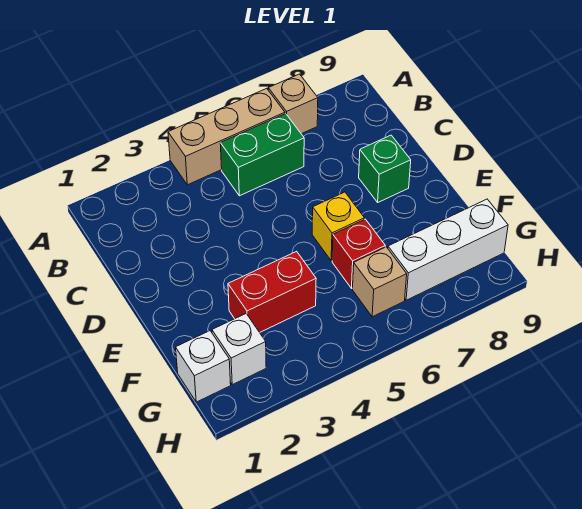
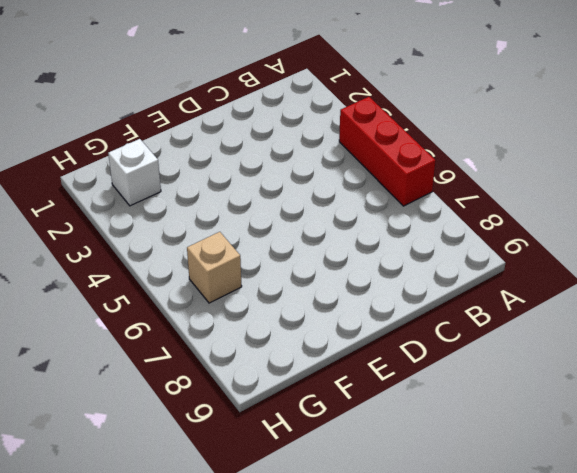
red 1x3 brick [339,97,436,206] -> tan 1x3 brick [168,88,285,185]
none -> tan 1x1 brick [268,74,318,134]
none -> green 1x2 brick [220,114,304,196]

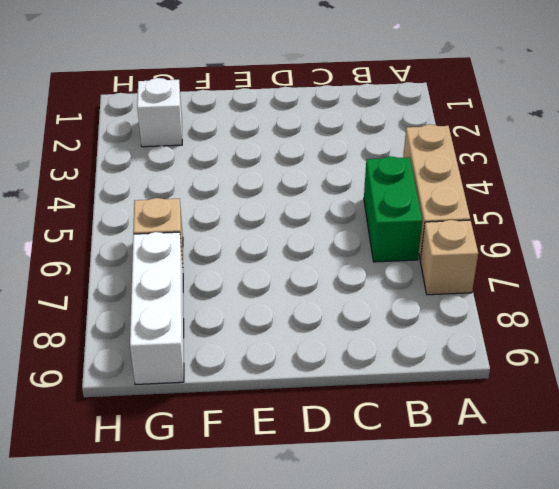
none -> green 1x1 brick [359,135,411,202]
none -> yellow 1x1 brick [312,192,364,261]

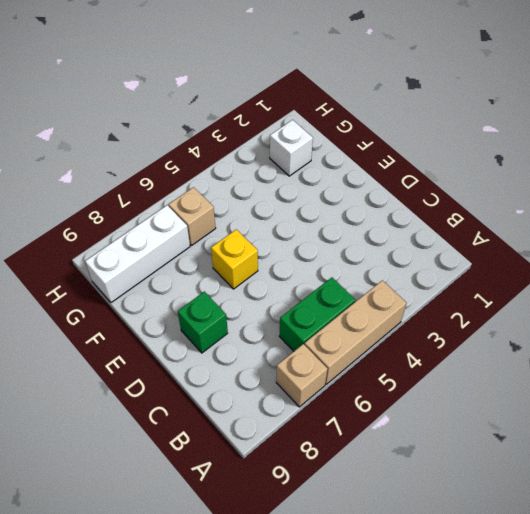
none -> red 1x2 brick [228,251,316,332]
none -> red 1x1 brick [332,219,385,288]

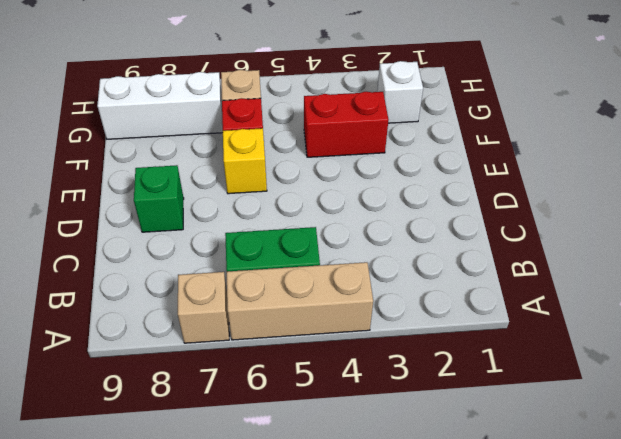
none -> white 1x1 brick [176,331,231,402]

